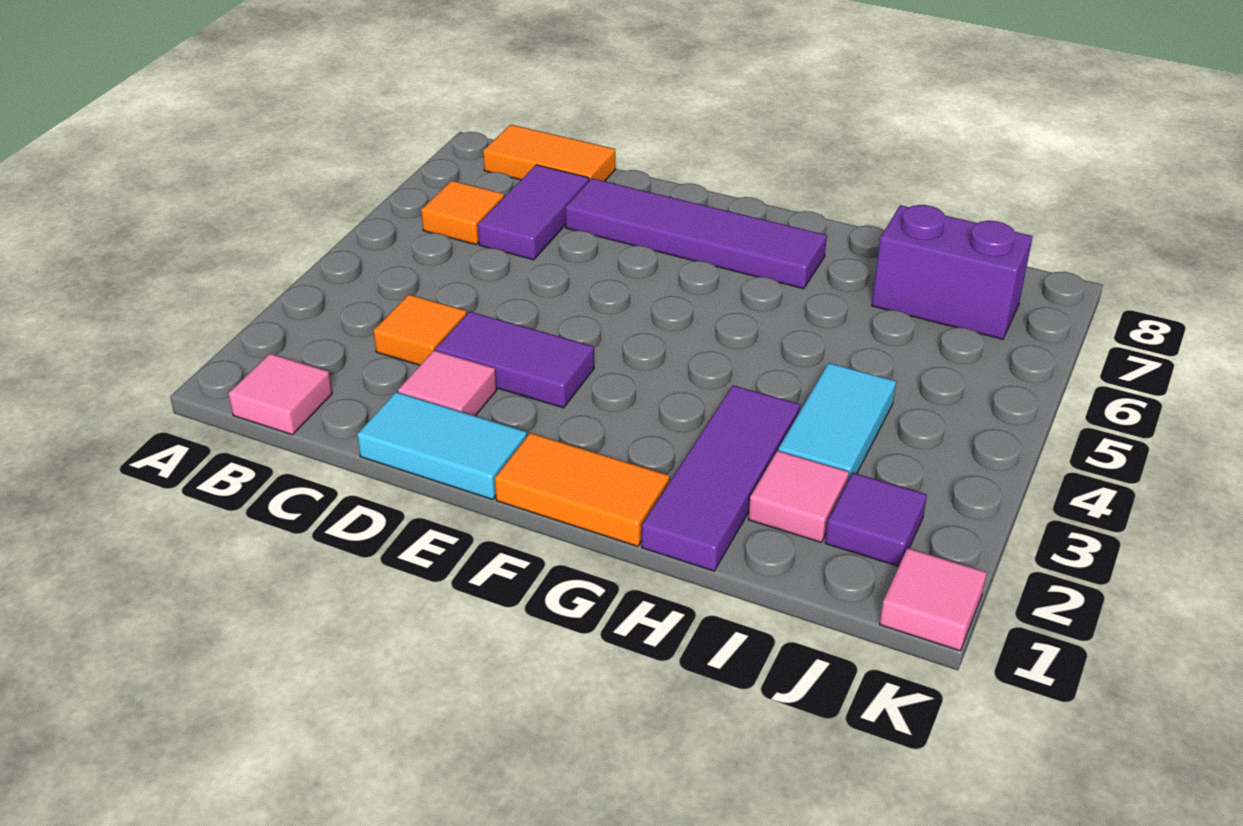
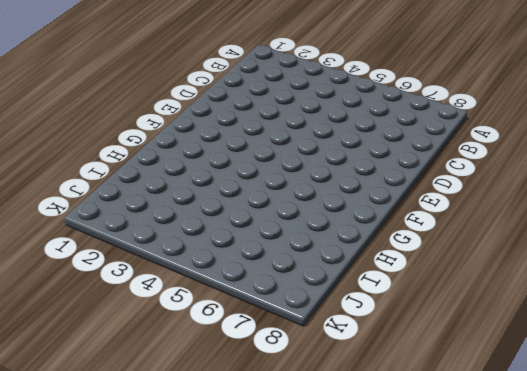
none -> pink 1x1 tile [228,354,332,435]
none -> orange 1x1 tile [421,181,504,245]
none -> orange 1x2 tile [483,125,615,181]

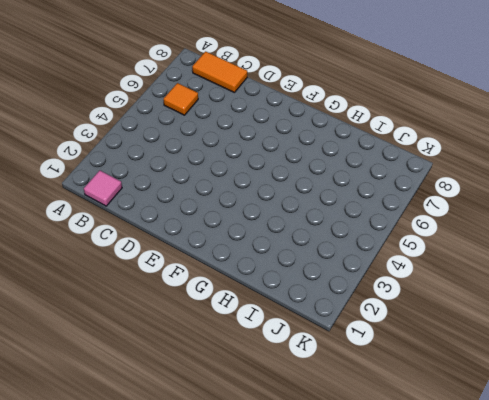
none -> orange 1x1 tile [373,294,467,365]
none -> purple 1x2 tile [478,165,589,260]
none -> cyan 1x2 tile [357,392,527,500]

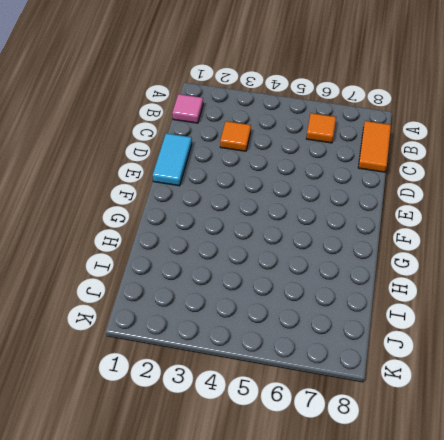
none -> purple 1x2 tile [478,165,589,260]
none -> pink 1x1 tile [398,350,497,416]
none -> purple 1x2 tile [436,312,594,408]

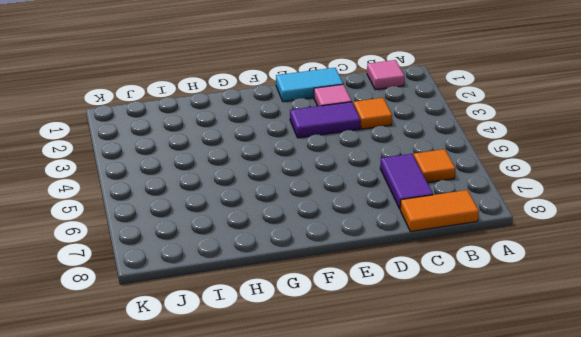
none -> purple 1x4 tile [565,178,827,289]
none -> orange 1x2 tile [495,433,670,546]
none -> purple 1x3 tile [642,385,800,571]

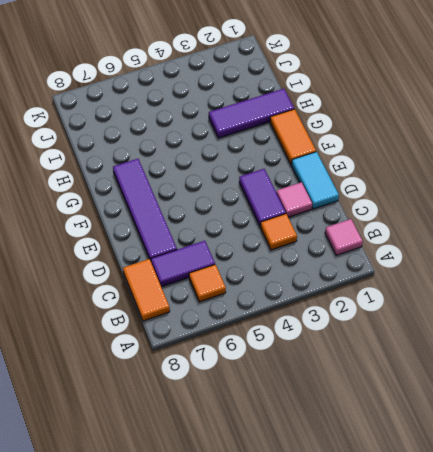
none -> pink 1x1 tile [748,451,849,542]
none -> cyan 1x2 tile [778,363,896,481]
none -> purple 1x2 brick [872,205,1033,339]

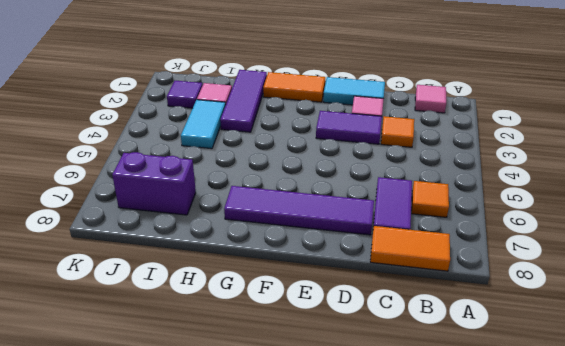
none -> pink 1x1 tile [880,548,987,651]

